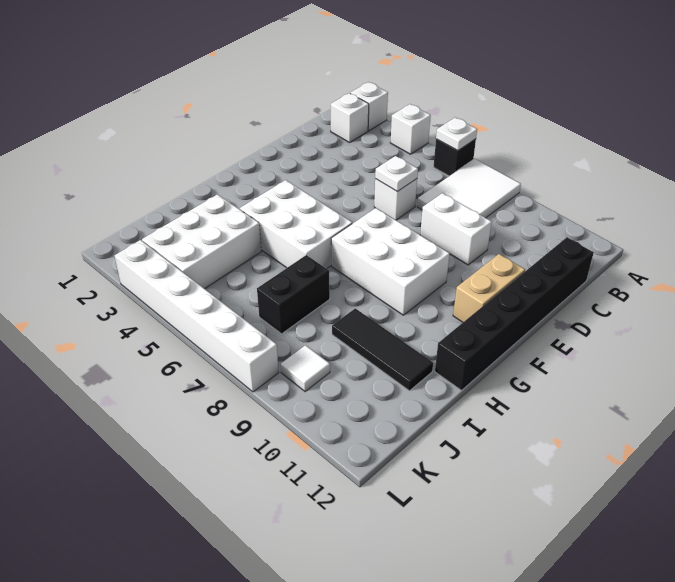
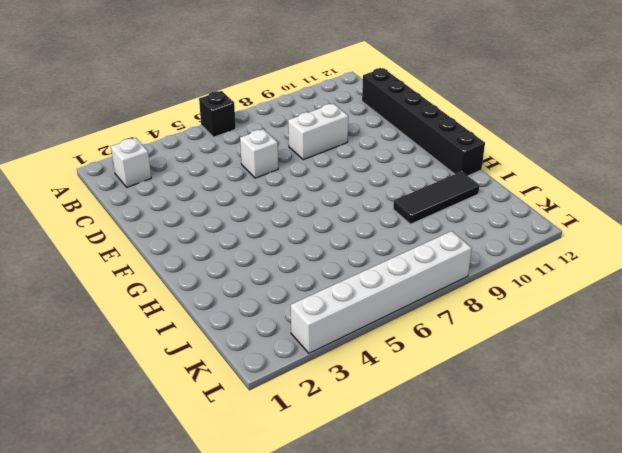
none -> white 1x1 brick [350,82,388,131]
none -> white 1x1 brick [390,104,431,154]
none -> white 2x3 tile [417,159,521,218]

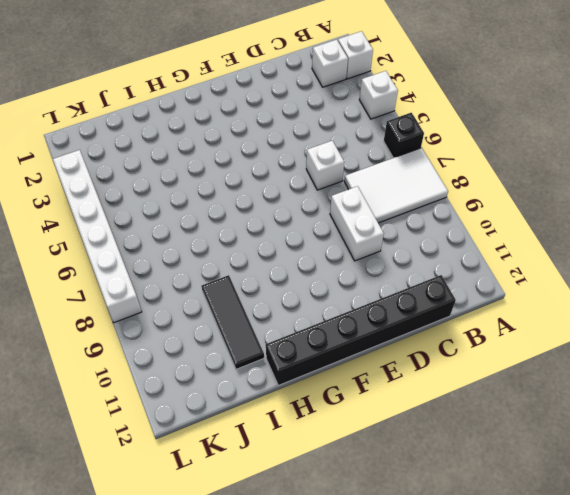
none -> tan 1x2 brick [453,254,525,322]
none -> white 2x3 brick [331,208,450,315]
none -> white 2x3 brick [240,180,352,269]

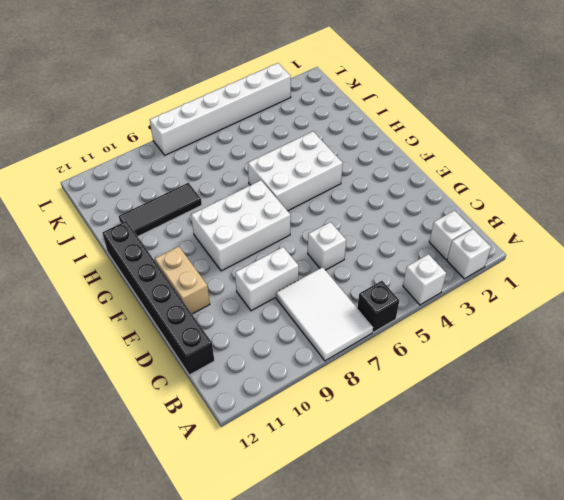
none -> white 2x3 brick [142,195,261,289]
none -> black 1x2 brick [257,255,330,334]
none -> white 1x1 tile [281,345,330,392]

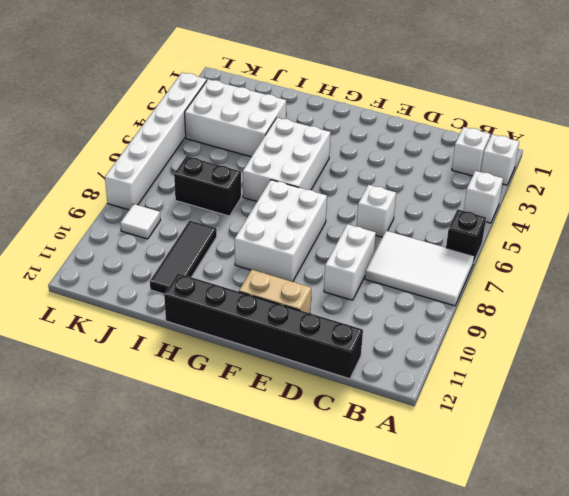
none -> white 1x1 plate [436,118,477,151]
none -> white 1x1 plate [375,156,418,192]

